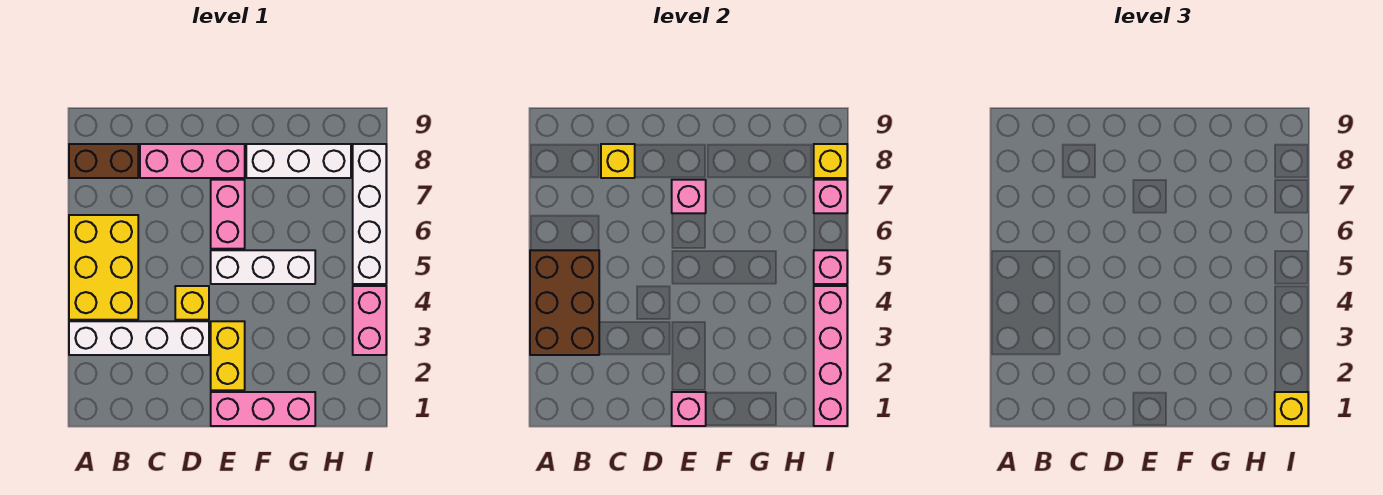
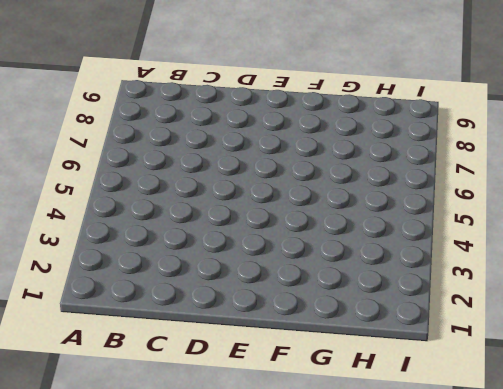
none -> white 1x4 brick [69,321,209,355]
none -> yellow 2x3 brick [69,215,138,320]
none -> brown 1x2 brick [69,144,138,178]

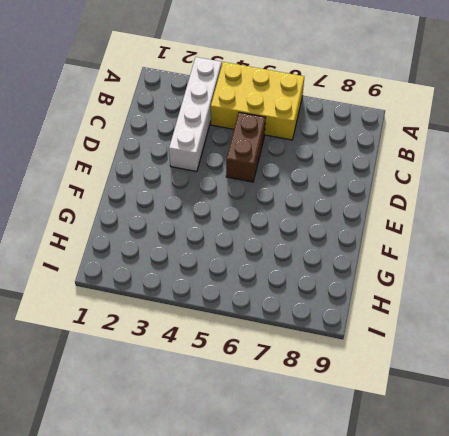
brown 1x2 brick [226,112,266,182] -> brown 1x2 brick moved to [69,144,138,178]
none -> pink 1x3 brick [140,144,245,178]
none -> yellow 1x1 brick [175,286,209,320]
none -> pink 1x3 brick [211,392,315,426]

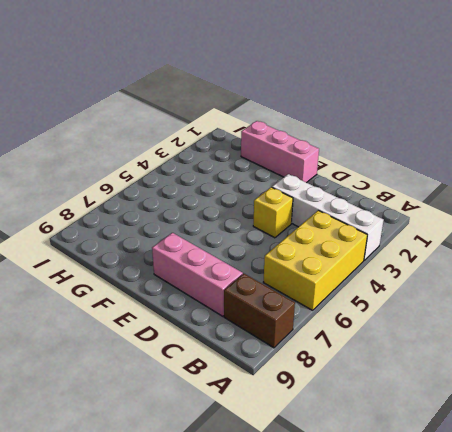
none -> yellow 1x2 brick [211,321,245,390]
none -> white 1x3 brick [211,250,315,284]
none -> pink 1x2 brick [211,180,245,249]

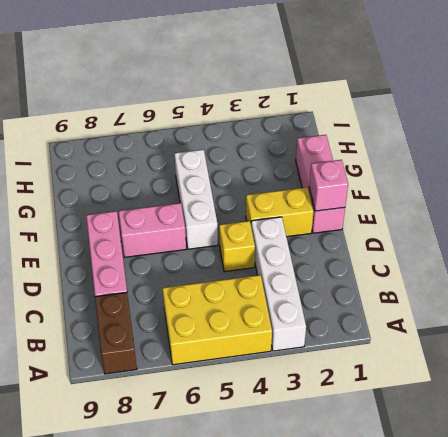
none -> white 1x3 brick [246,144,351,178]
none -> pink 1x2 brick [353,286,386,355]
none -> white 1x4 brick [353,144,386,284]

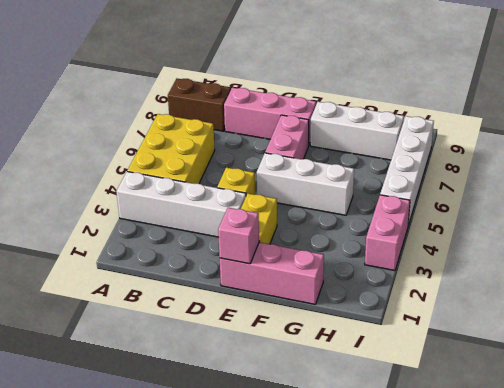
none -> brown 2x3 brick [530,250,599,355]
none -> yellow 1x1 brick [601,144,635,178]
none -> pink 1x1 brick [672,180,706,213]

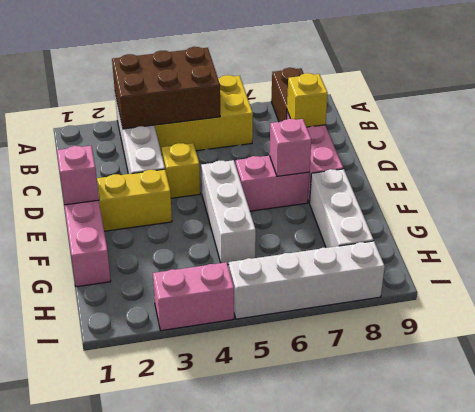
none -> pink 1x4 brick [814,286,847,426]
none -> pink 1x1 brick [814,250,847,284]
none -> pink 1x1 brick [814,180,847,213]

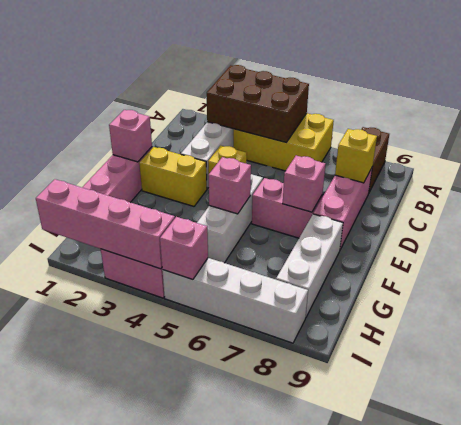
pink 1x1 brick [208,157,251,214] -> pink 1x1 brick moved to [814,180,847,213]
none -> yellow 1x1 brick [814,144,847,178]
none -> yellow 1x1 brick [1275,392,1308,426]

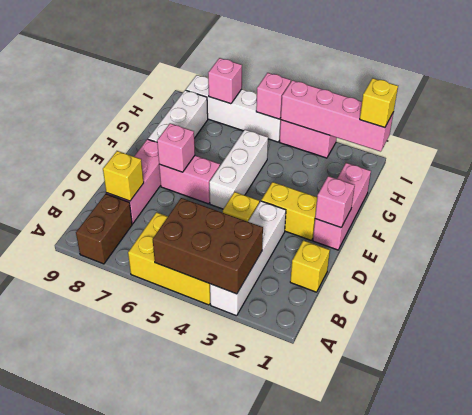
yellow 1x1 brick [290,240,330,292] -> yellow 1x1 brick moved to [814,144,847,178]

